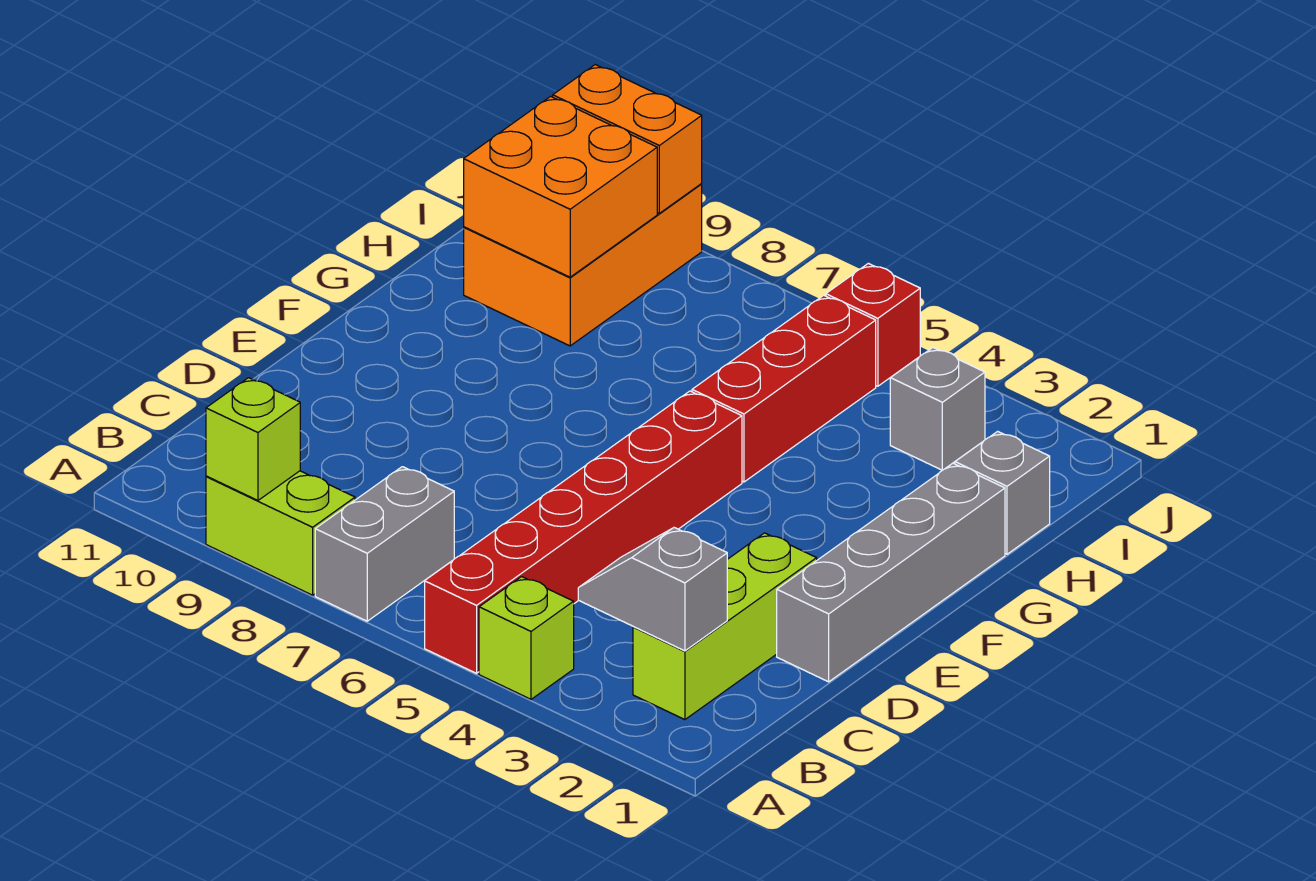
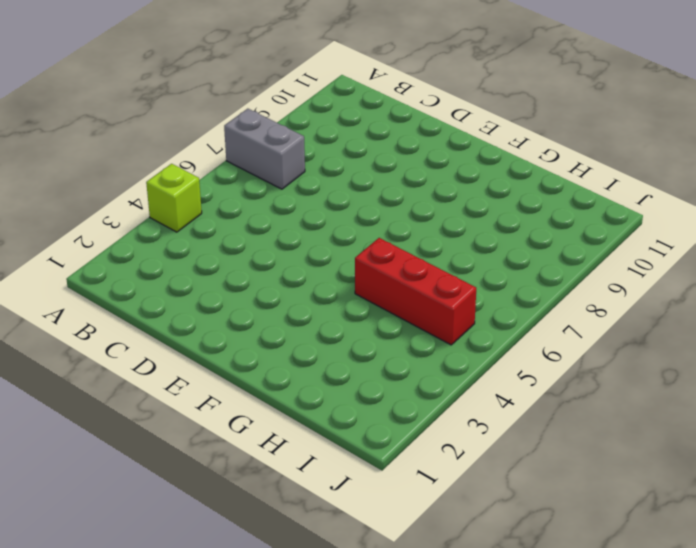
none -> red 1x6 brick [425,391,742,673]
none -> lime 1x2 brick [206,471,355,595]
none -> lime 1x3 brick [633,533,817,720]

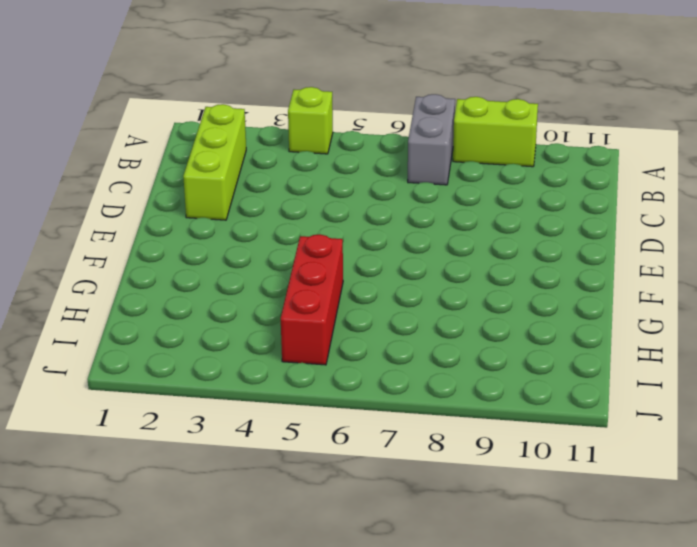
none -> red 1x6 brick [425,391,742,673]
none -> grey 1x4 brick [777,463,1005,682]
none -> grey 1x1 brick [955,431,1050,554]

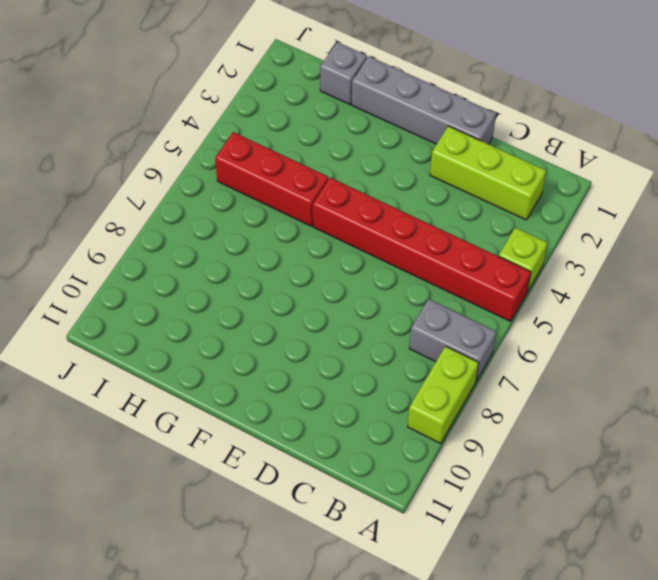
none -> orange 2x3 brick [464,184,702,346]
none -> grey 1x1 brick [890,348,985,470]
none -> red 1x1 brick [826,263,920,386]

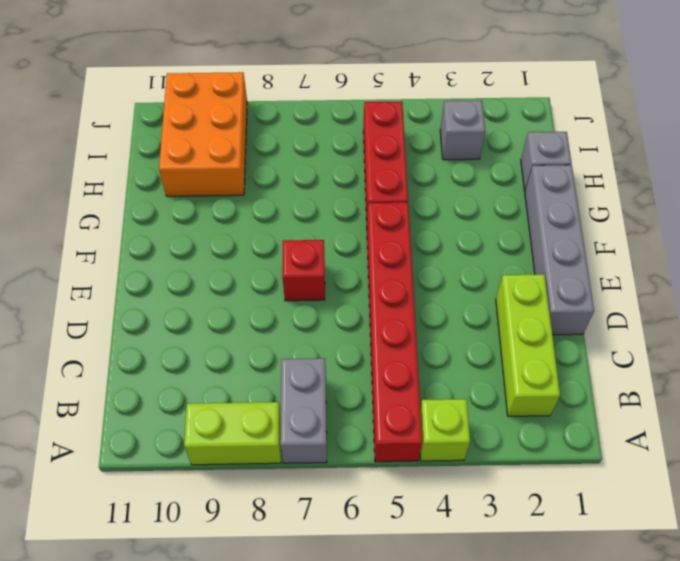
red 1x1 brick [282,240,325,301] -> red 1x1 brick moved to [826,263,920,386]
none -> lime 1x1 brick [206,378,300,500]
none -> grey 1x2 slope [578,528,727,651]
none -> orange 2x2 brick [464,96,657,277]

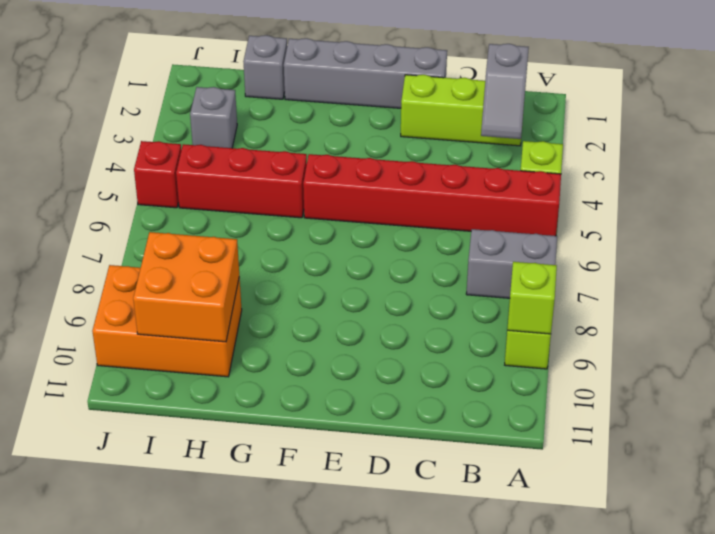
none -> orange 1x2 brick [553,65,702,213]

